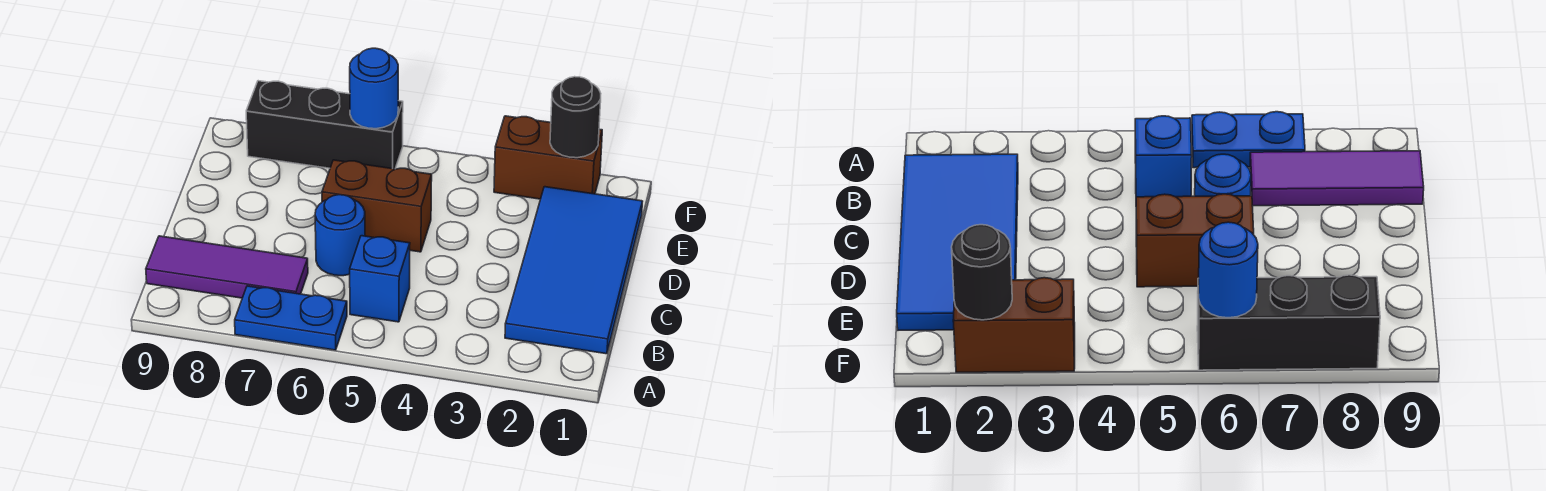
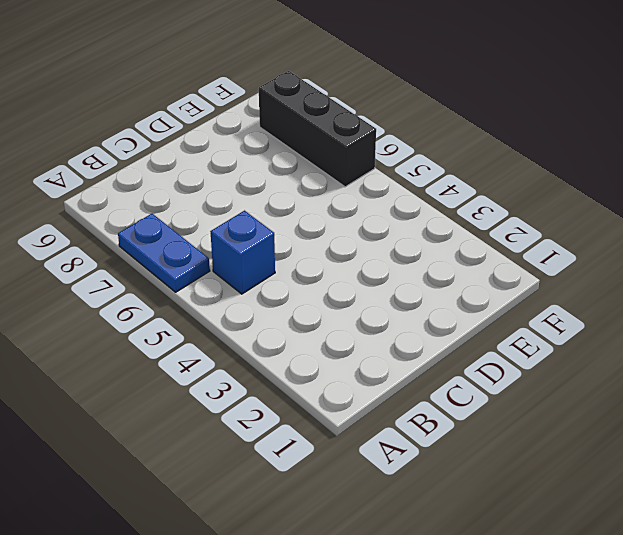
none -> blue 2x4 tile [505,187,643,354]
none -> purple 1x3 tile [146,236,308,298]

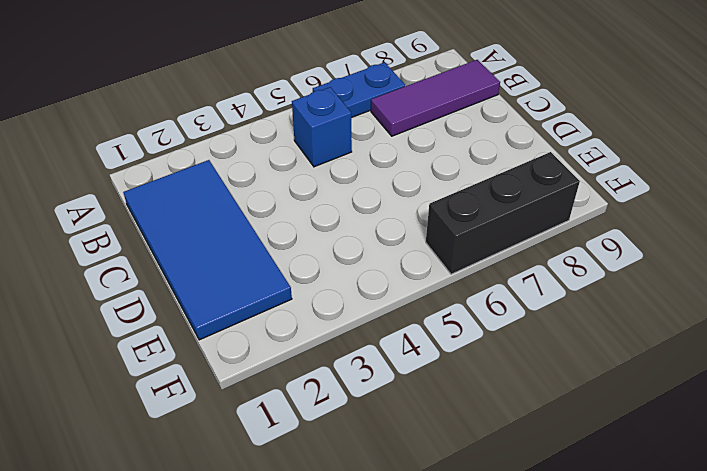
none -> blue 1x1 round brick [315,195,365,276]
none -> brown 1x2 brick [322,160,432,252]

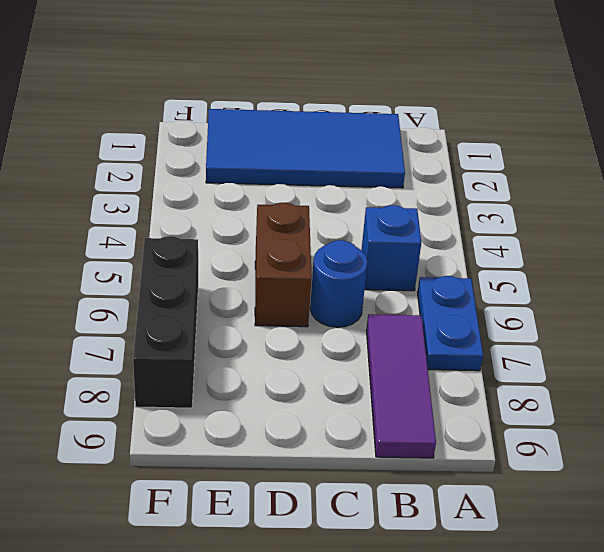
none -> brown 1x2 brick [494,116,602,199]
none -> black 1x1 round brick [550,77,601,158]

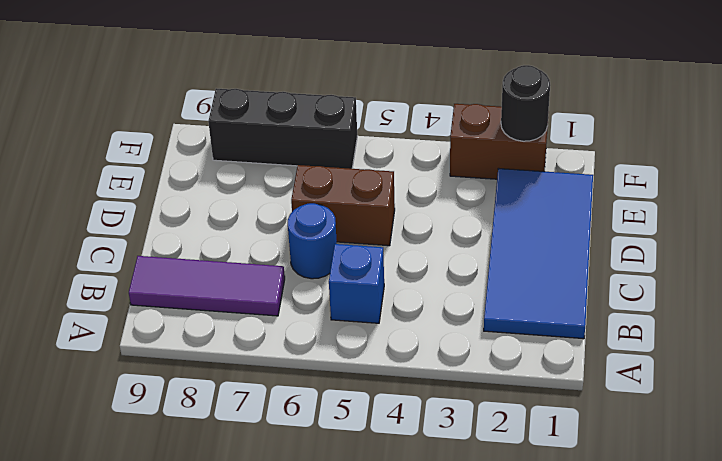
none -> blue 1x2 plate [235,286,347,350]
none -> blue 1x1 round brick [350,48,398,129]

